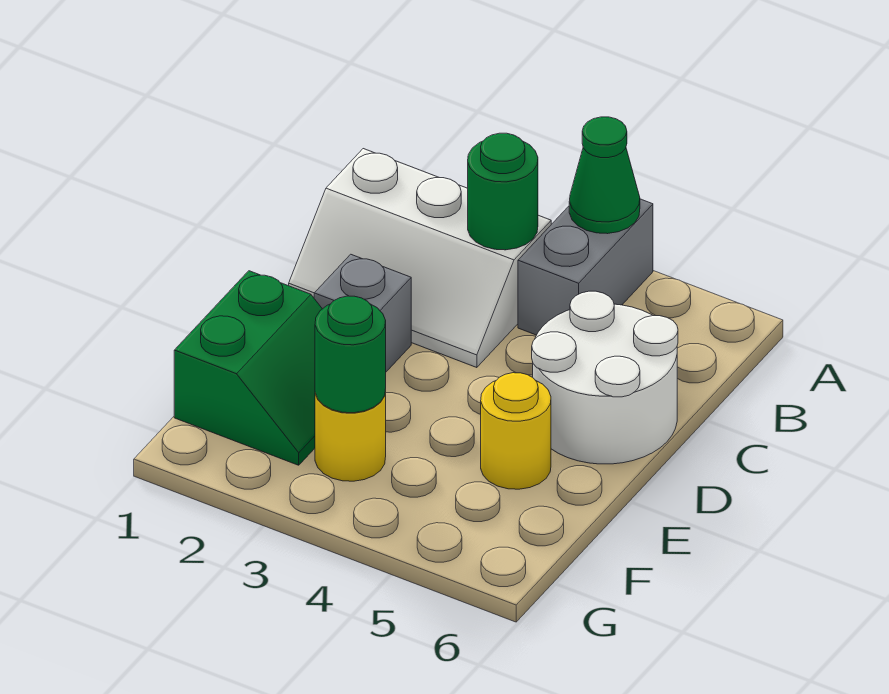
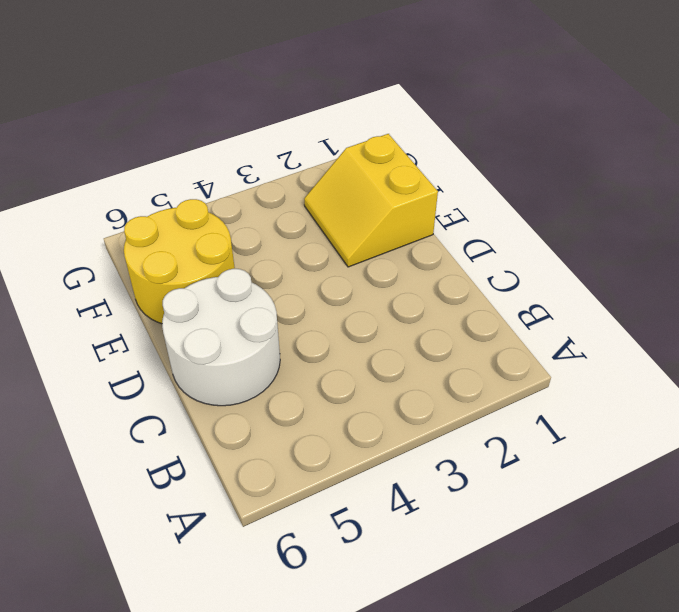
yellow 2x2 slope [304,134,438,267] -> green 2x2 slope [174,271,322,465]
yellow 2x2 round brick [124,199,235,324] -> yellow 1x1 round brick [481,373,551,489]
none -> grey 1x2 brick [518,199,653,335]
none -> white 2x3 slope [289,149,551,368]

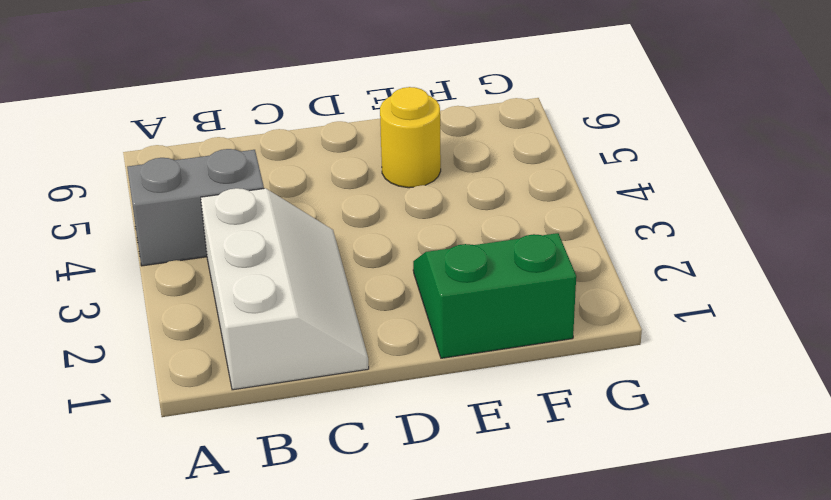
none -> white 2x2 round brick [532,291,678,464]
none -> grey 1x1 brick [314,254,411,372]

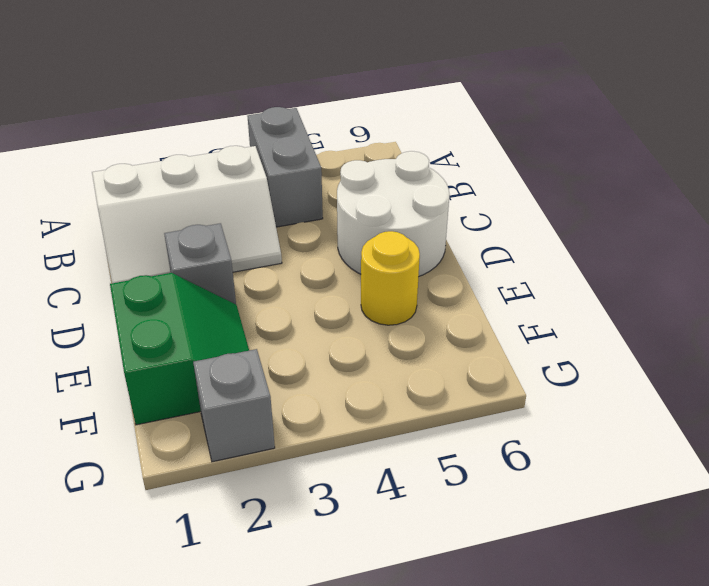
grey 1x1 brick [193,349,275,462] -> none
none -> yellow 1x1 round brick [315,390,386,481]
none -> green 1x1 cone [569,117,640,234]

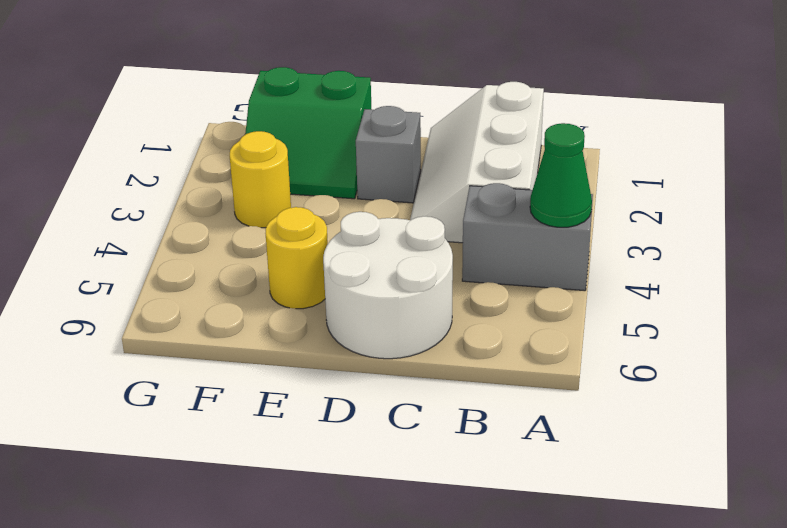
none -> green 1x1 round brick [468,133,538,250]
none -> green 1x1 round brick [315,296,386,413]

